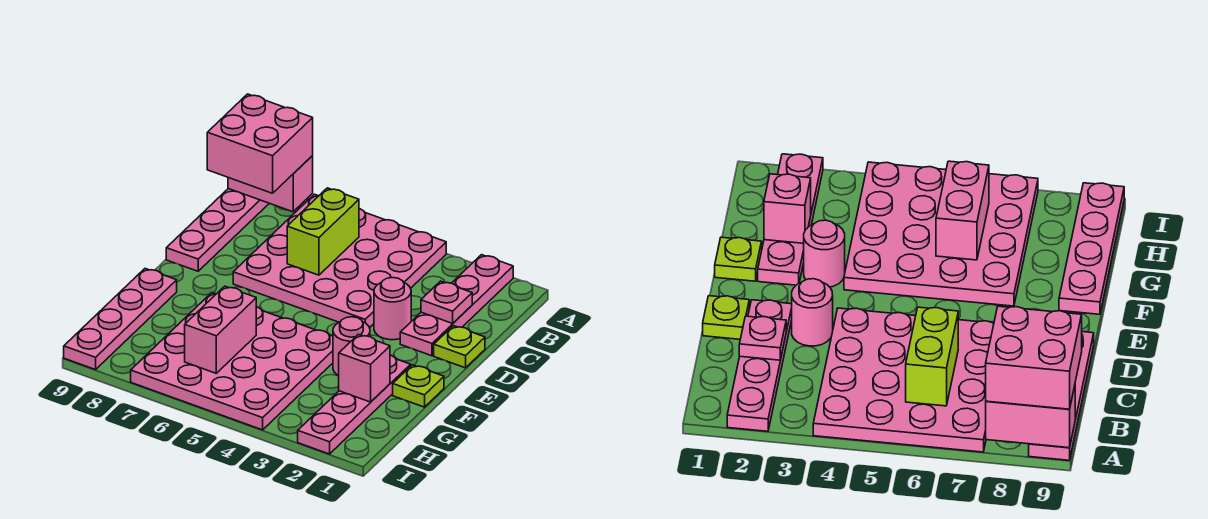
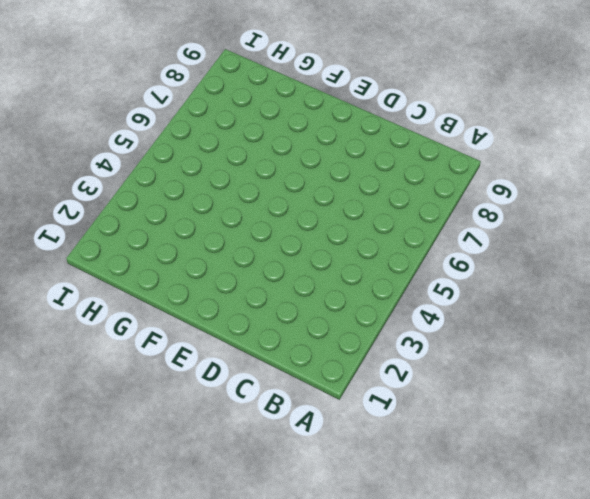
none -> pink 1x4 plate [400,255,513,356]
none -> pink 4x4 plate [233,194,446,328]
none -> pink 1x4 plate [166,189,269,271]

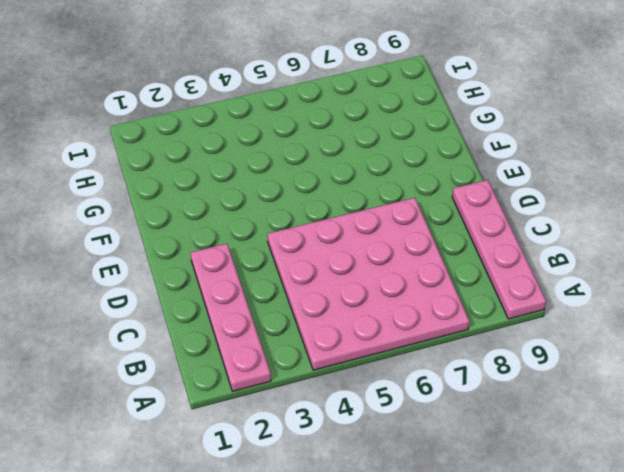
none -> lime 1x1 plate [434,326,485,368]
none -> pink 1x1 round brick [374,278,411,340]
none -> lime 1x1 plate [393,365,444,407]

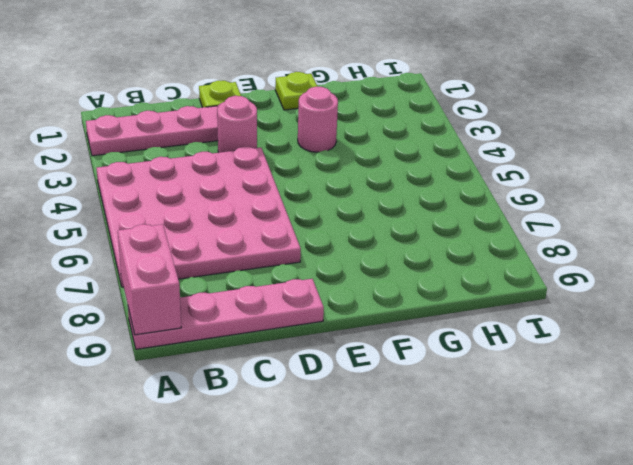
none -> pink 1x4 plate [298,355,411,454]
none -> pink 4x4 plate [131,293,333,430]
none -> pink 1x4 plate [64,269,177,370]

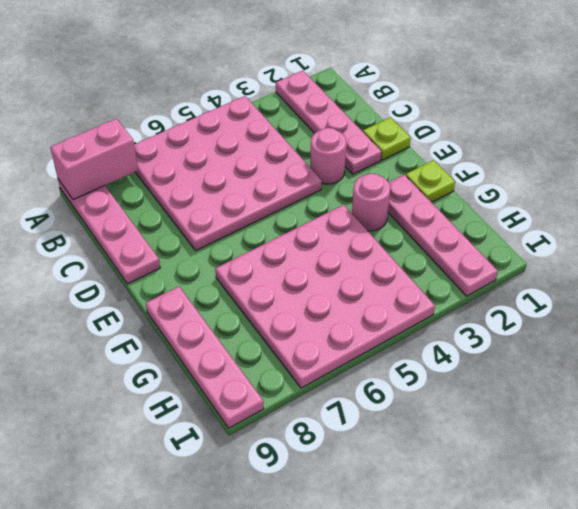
none -> lime 1x2 brick [287,188,359,275]
none -> pink 1x1 plate [421,281,472,323]
none -> pink 1x1 brick [339,334,390,402]

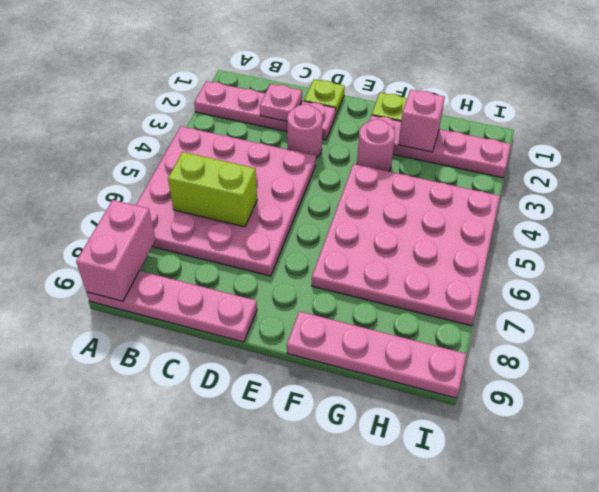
none -> pink 1x2 brick [185,286,256,373]
none -> pink 2x2 brick [207,94,313,193]

